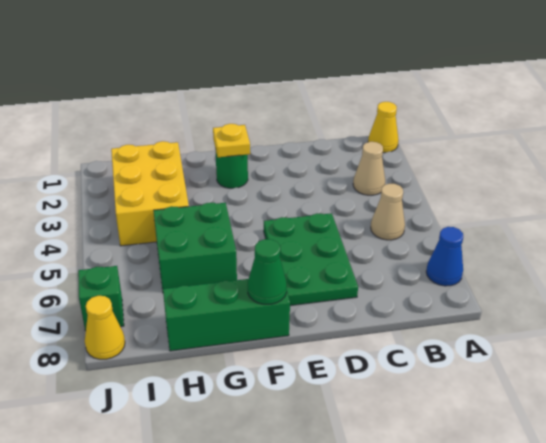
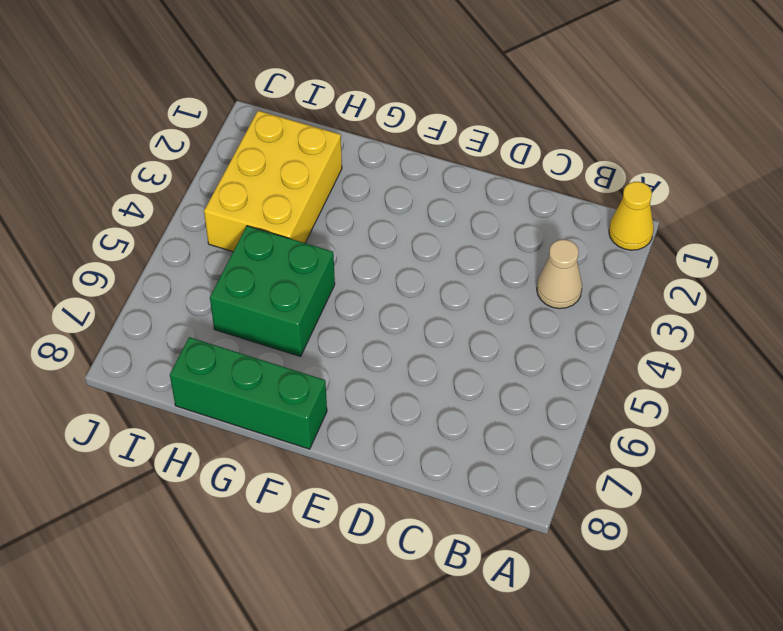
none -> blue 1x1 cone [426,227,463,286]
none -> tan 1x1 cone [371,184,405,240]
none -> green 2x3 plate [264,213,358,306]

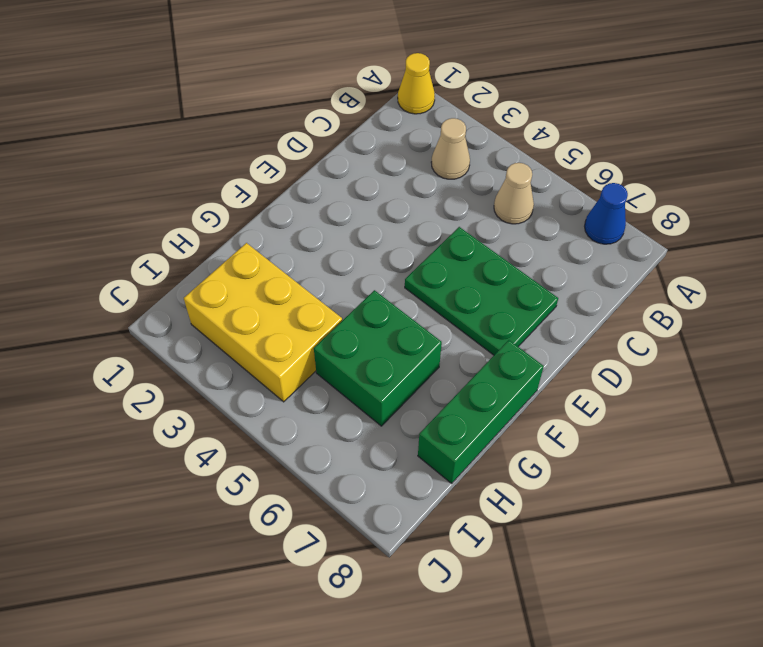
none -> green 1x1 round brick [216,153,248,188]
none -> green 1x1 brick [78,266,124,331]
none -> yellow 1x1 cone [85,296,125,359]

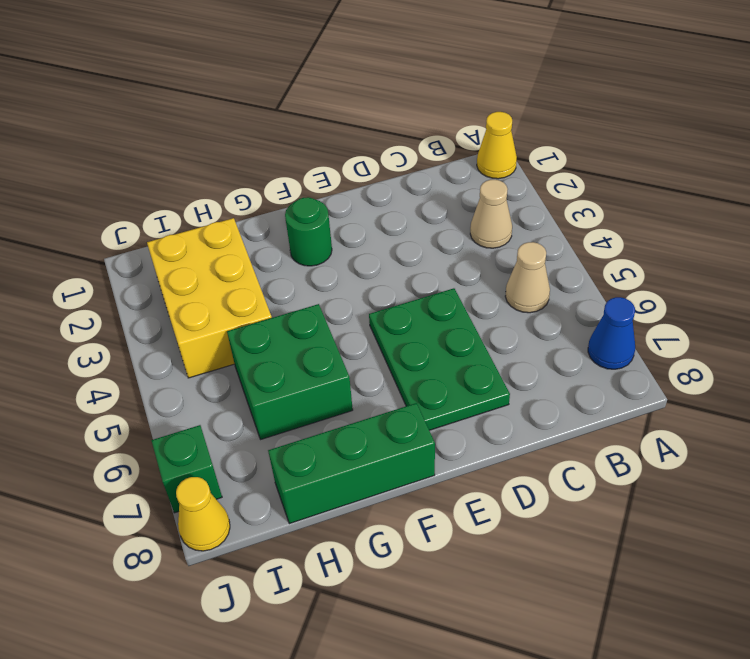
none -> yellow 1x1 plate [213,124,250,157]
none -> green 1x1 cone [248,239,287,304]

